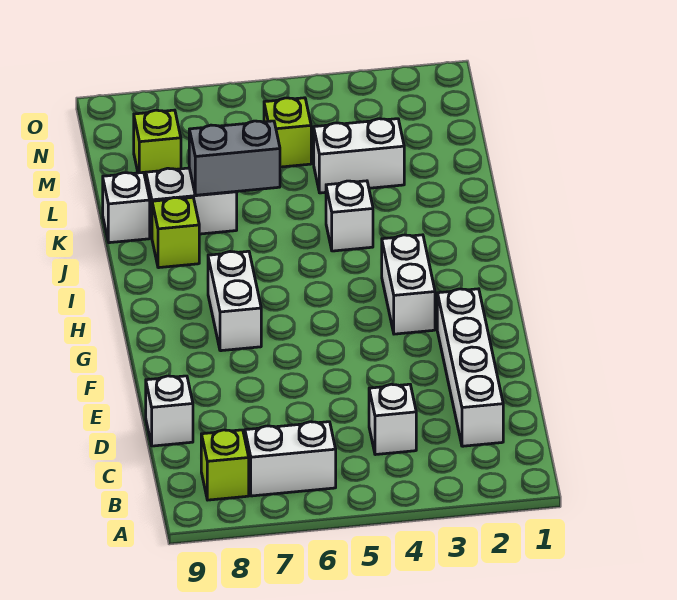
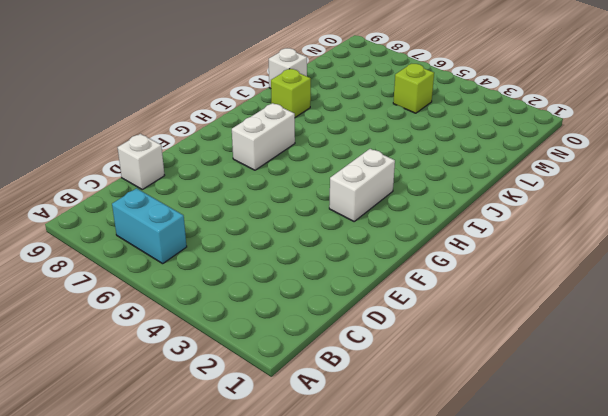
cyan 1x2 brick [112,188,187,264] -> white 1x2 brick [245,422,336,496]
none -> lime 1x1 brick [201,430,249,500]
none -> white 1x4 brick [437,289,503,446]
none -> white 1x1 brick [369,384,416,455]

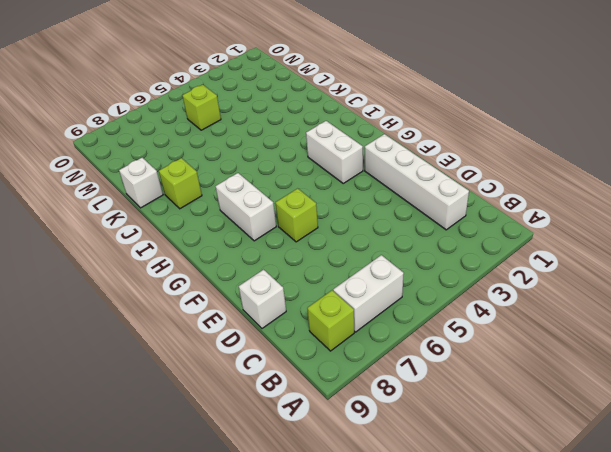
lime 1x1 brick [275,188,318,242] -> lime 1x1 brick moved to [134,110,181,180]
none -> white 1x1 brick [369,384,416,455]
none -> white 1x1 brick [326,181,373,251]
none -> white 1x2 brick [146,168,237,237]

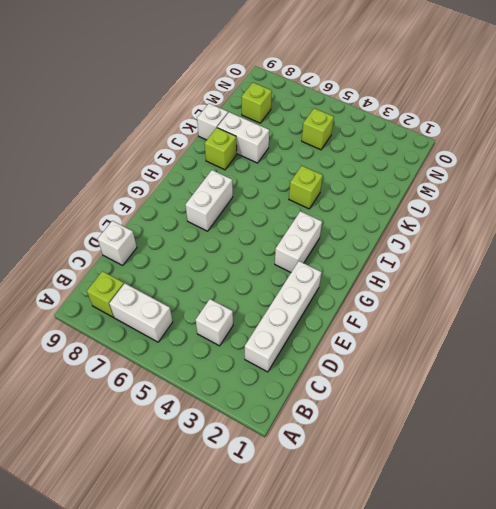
lime 1x1 brick [289,166,323,209] -> white 1x1 brick [326,181,373,251]
none -> white 1x2 brick [314,119,404,193]
none -> grey 1x2 brick [189,121,280,195]

